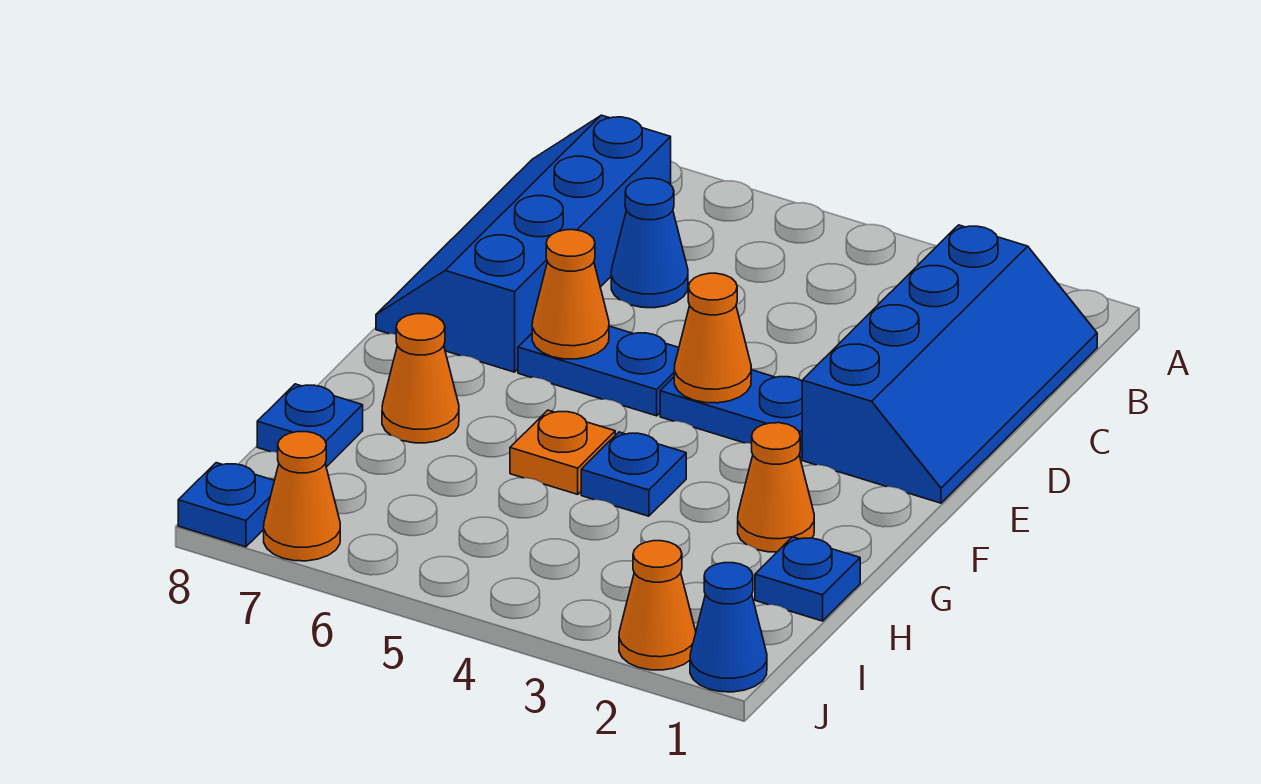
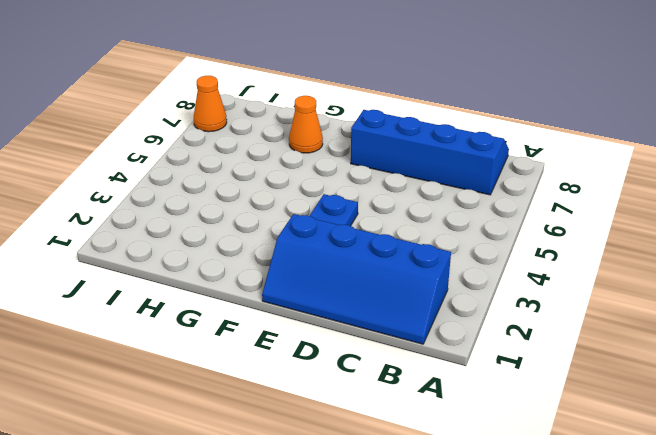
none -> blue 1x1 cone [611,178,688,308]
none -> blue 1x2 plate [518,326,679,416]
none -> orange 1x1 cone [738,423,814,552]

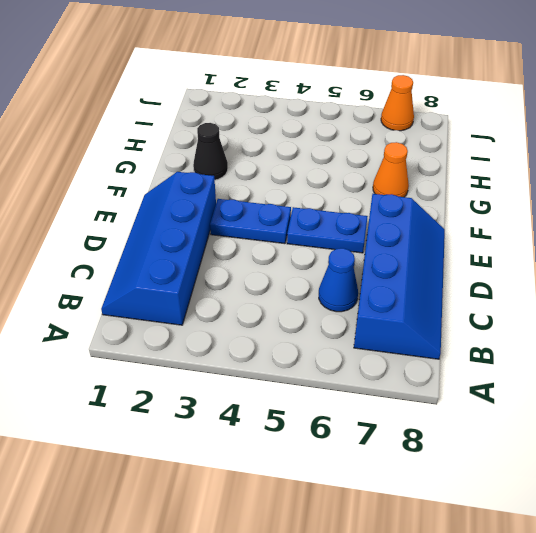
black 1x1 cone [193,123,228,180] -> orange 1x1 cone [738,423,814,552]
none -> blue 1x1 plate [581,432,686,516]
none -> orange 1x1 plate [510,410,615,494]
none -> blue 1x1 plate [755,537,860,621]

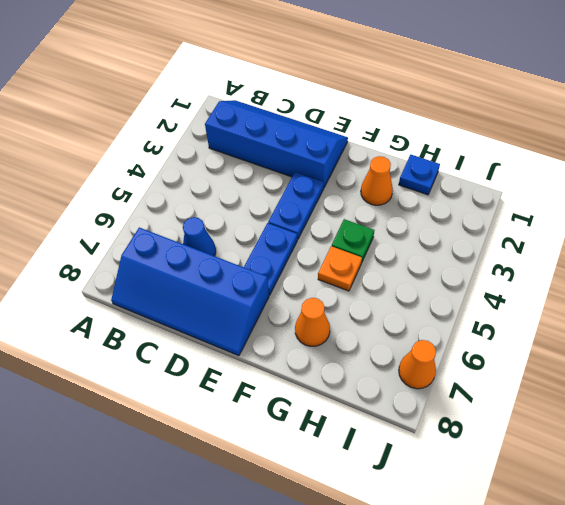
green 1x1 plate [332,219,374,263] -> blue 1x1 plate [581,432,686,516]
none -> blue 1x1 plate [257,384,363,467]
none -> blue 1x1 cone [690,563,767,692]
none -> orange 1x1 cone [619,541,696,670]

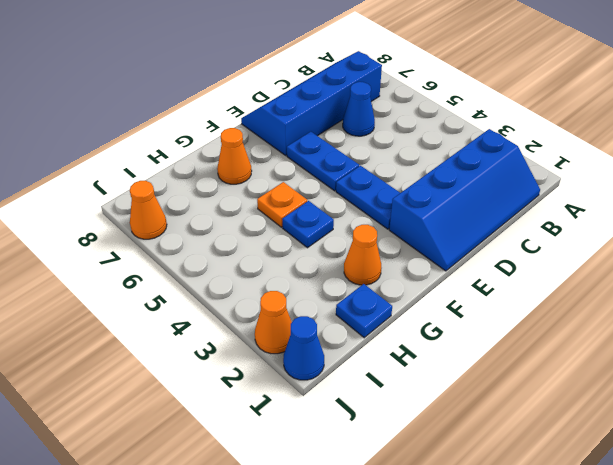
none -> blue 1x1 plate [257,384,363,467]
none -> blue 1x1 plate [178,463,274,547]
none -> orange 1x1 cone [674,273,751,403]

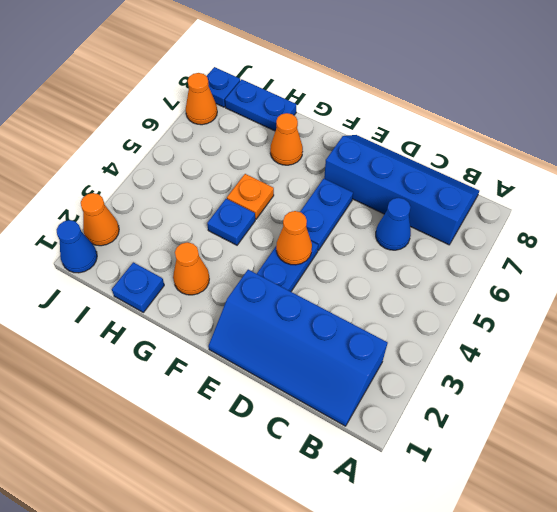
blue 1x2 plate [225,79,297,131] -> blue 1x1 plate [257,384,363,467]
none -> orange 1x1 cone [532,230,609,359]

